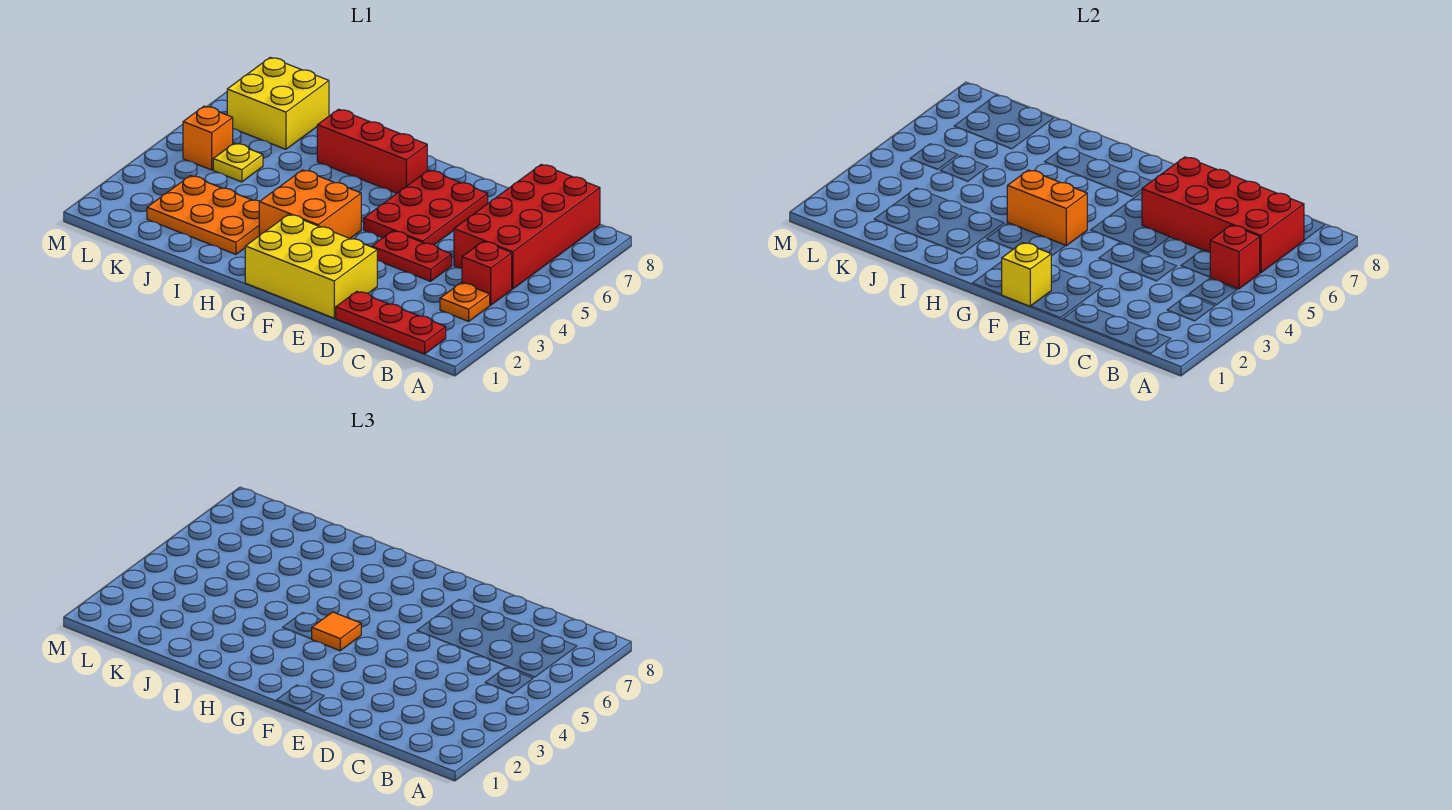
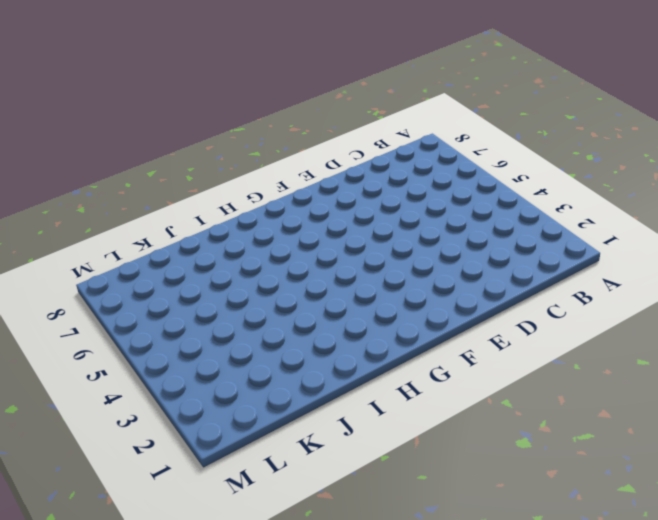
none -> red 1x3 plate [336,292,446,354]
none -> orange 1x1 plate [440,283,490,321]
none -> red 1x1 brick [462,241,512,305]

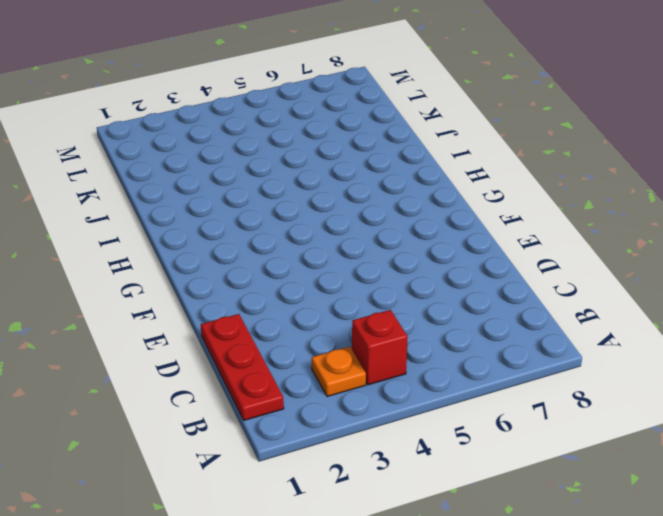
none -> red 2x4 brick [454,164,600,289]
none -> red 1x2 plate [372,231,452,281]
none -> yellow 2x3 brick [245,214,377,318]

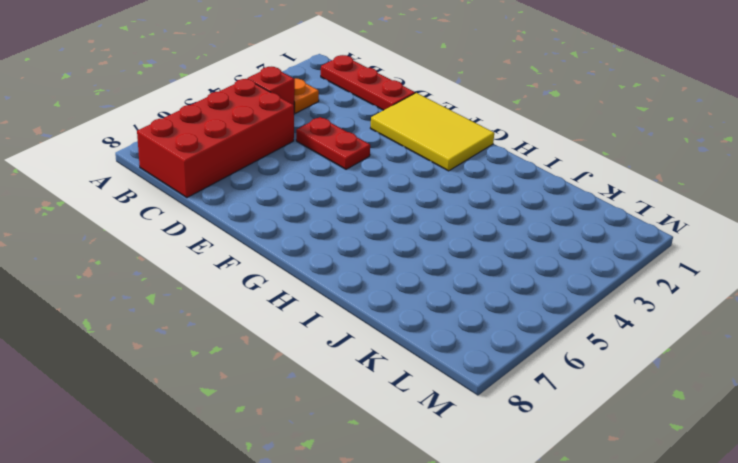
yellow 2x3 tile [371,93,494,171] -> yellow 2x3 brick [245,214,377,318]
none -> red 2x3 plate [364,170,488,245]
none -> orange 2x2 brick [259,170,361,238]
none -> red 1x3 brick [317,109,427,193]

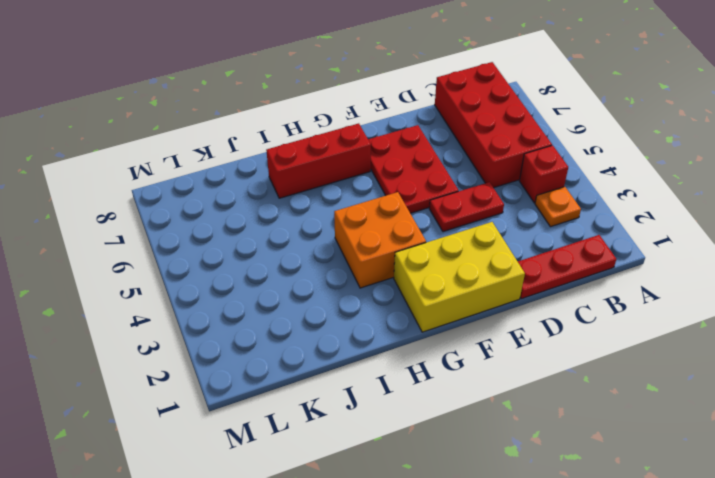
none -> orange 2x3 plate [147,176,260,254]
none -> yellow 1x1 plate [213,143,263,182]
none -> yellow 2x2 brick [227,57,329,149]

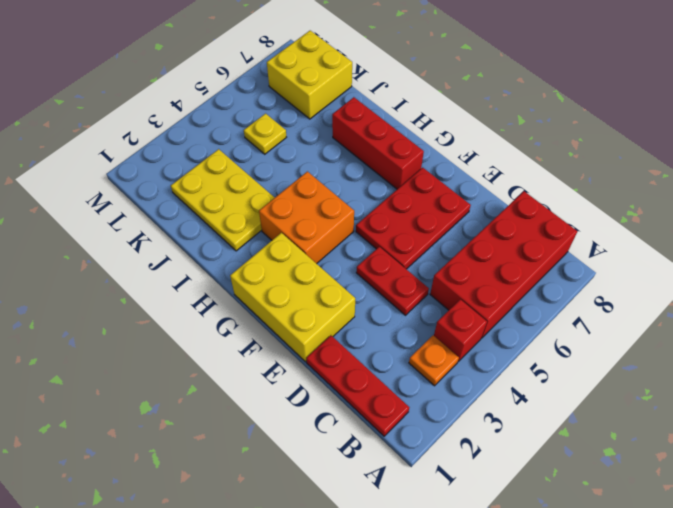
yellow 2x3 plate [171,149,275,251] -> orange 2x3 plate [147,176,260,254]
none -> orange 1x1 brick [183,106,233,170]
none -> red 1x1 brick [1210,225,1260,289]
none -> red 2x4 brick [1142,157,1304,273]

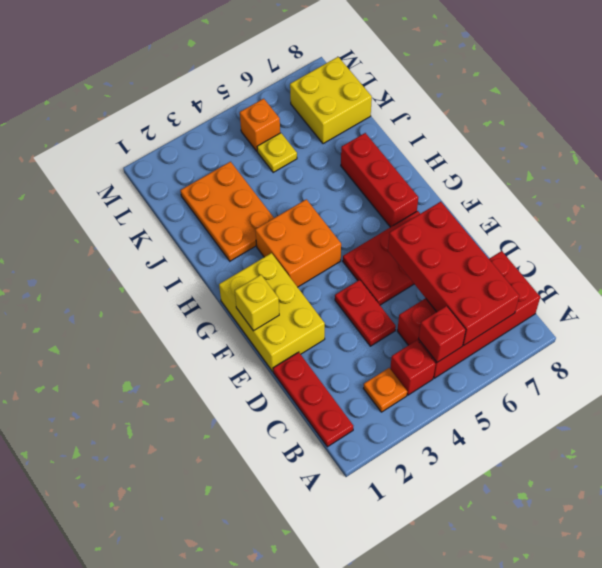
none -> orange 1x2 brick [1007,170,1087,246]
none -> orange 1x1 tile [312,612,361,651]

